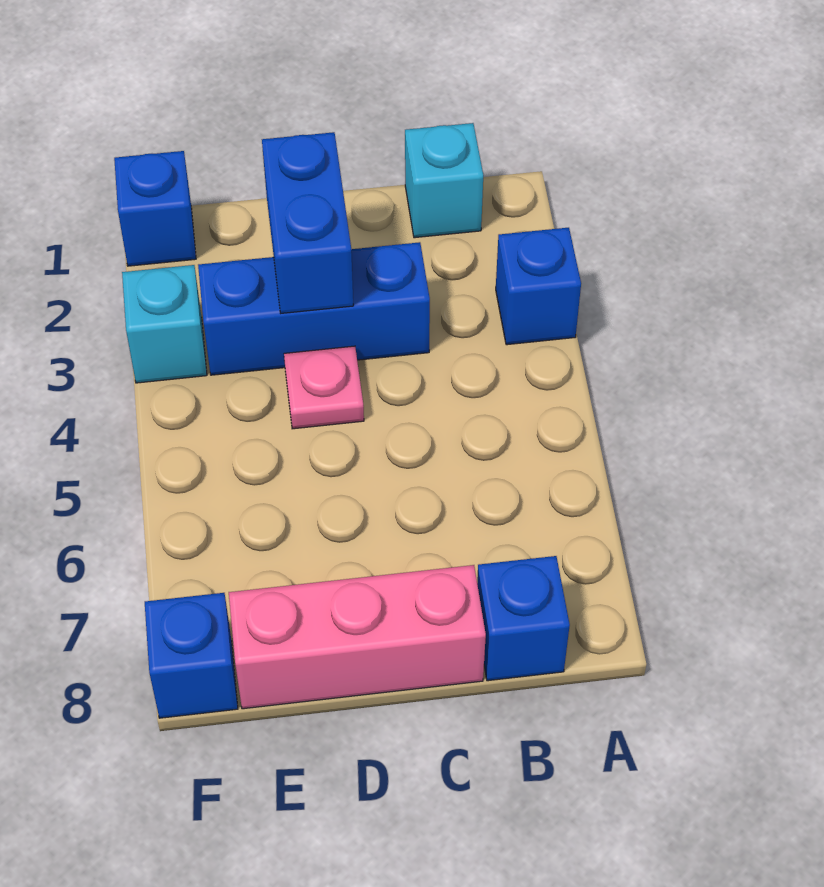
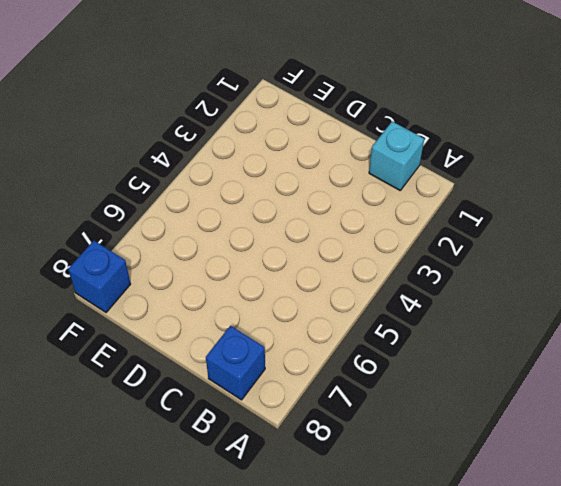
none -> blue 1x1 brick [496,228,581,345]
none -> blue 1x3 brick [198,242,430,375]

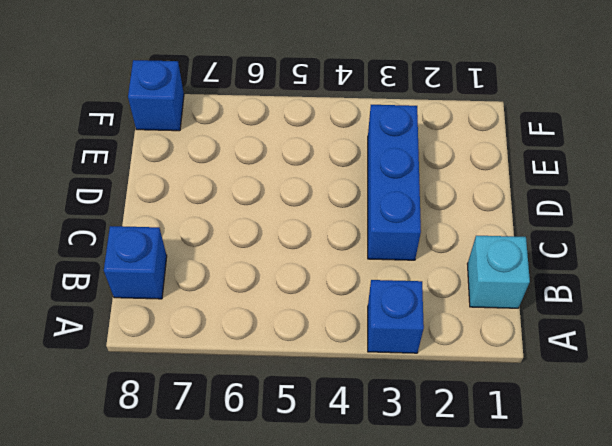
none -> pink 1x3 brick [229,565,486,709]
none -> pink 1x1 plate [284,346,364,429]

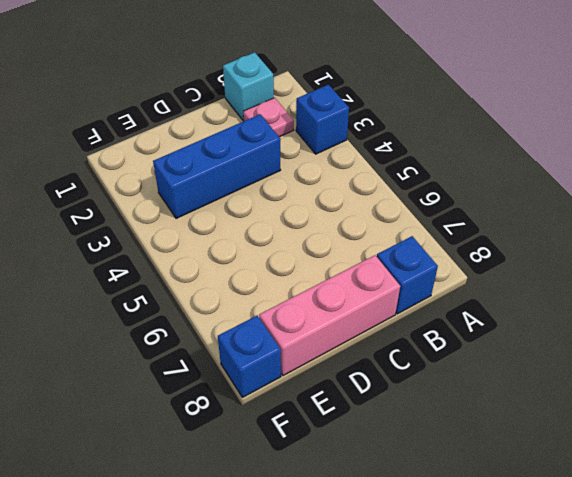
pink 1x1 plate [243,98,294,137] -> pink 1x1 plate moved to [284,346,364,429]
none -> blue 1x1 brick [114,151,196,266]
none -> cyan 1x1 brick [122,265,207,383]

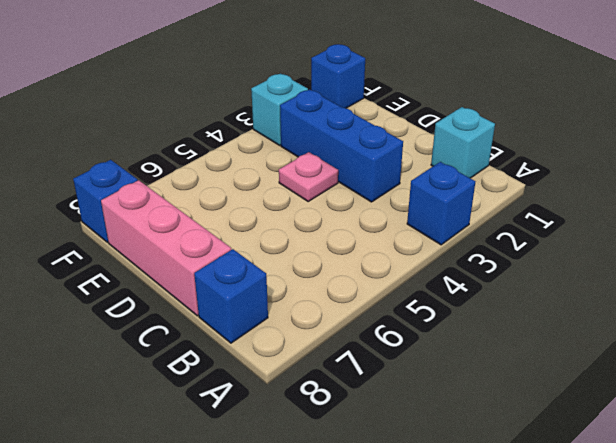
none -> blue 1x2 brick [262,132,353,313]

